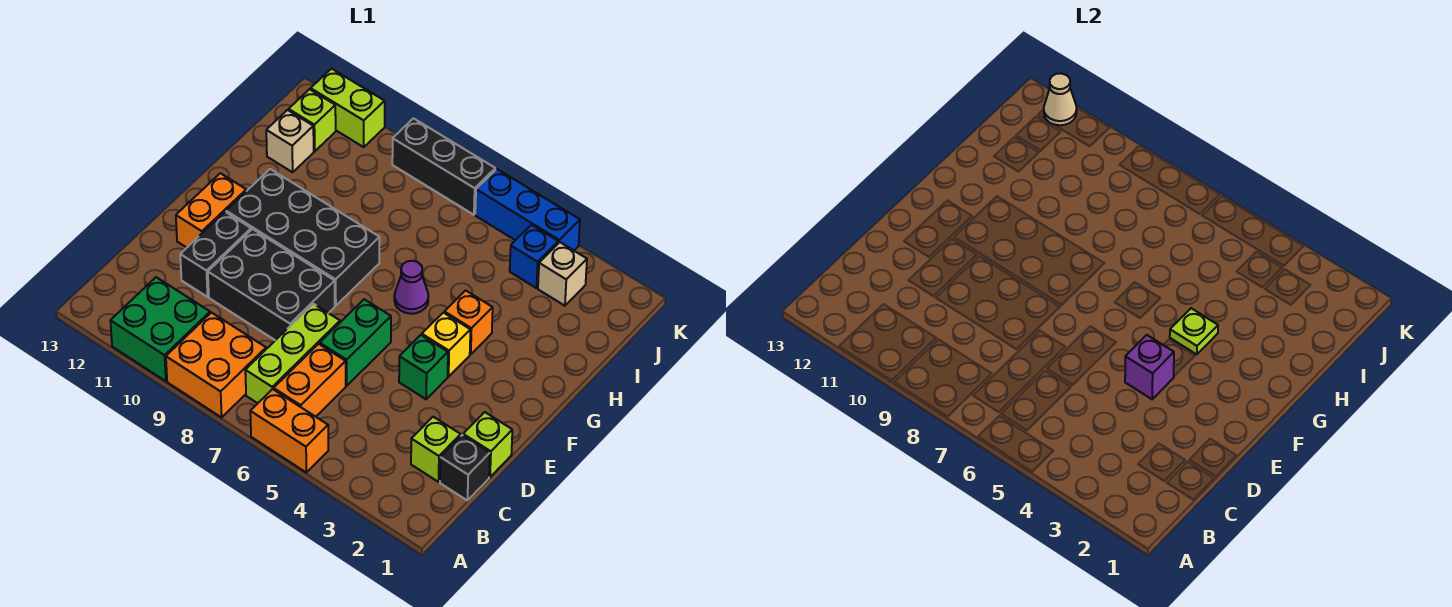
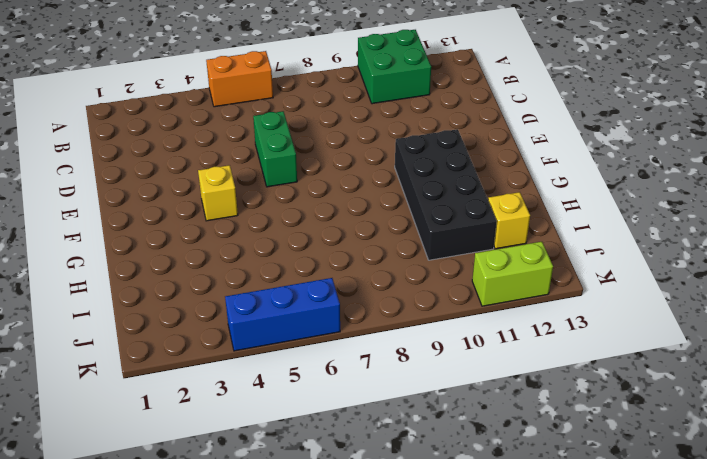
black 2x4 brick [395,129,497,260] -> black 2x4 brick turned to [226,169,380,306]
yellow 1x1 brick [488,192,530,249] -> tan 1x1 brick [266,110,314,172]
none -> orange 2x2 brick [166,313,266,417]
none -> orange 1x2 brick [274,344,346,417]
none -> lime 1x3 brick [245,304,340,403]

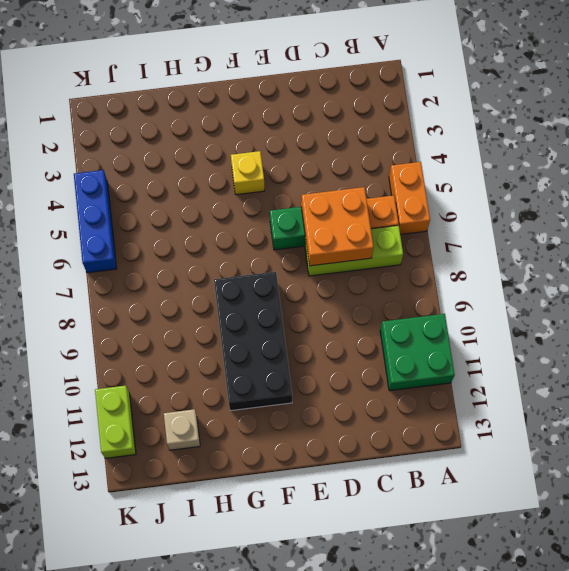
orange 2x2 brick [301,187,374,266] -> orange 2x2 brick moved to [166,313,266,417]
none -> black 1x1 brick [440,435,490,500]
none -> lime 1x1 brick [411,417,461,482]
none -> lime 1x1 brick [463,412,512,477]

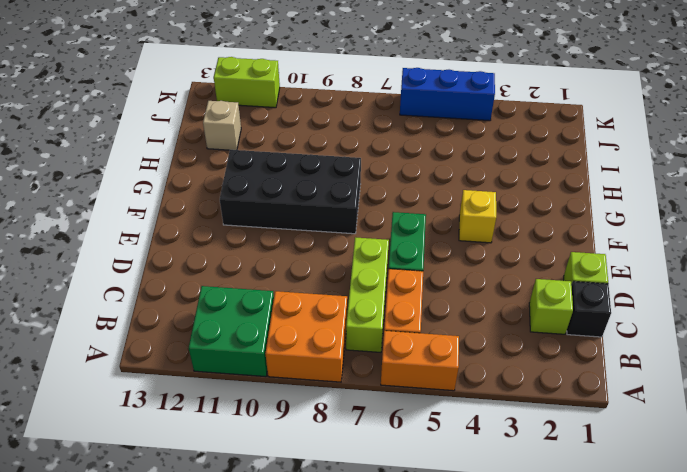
none -> black 2x3 brick [208,229,335,340]
none -> black 1x2 brick [180,212,251,297]
none -> green 1x1 brick [399,335,448,399]

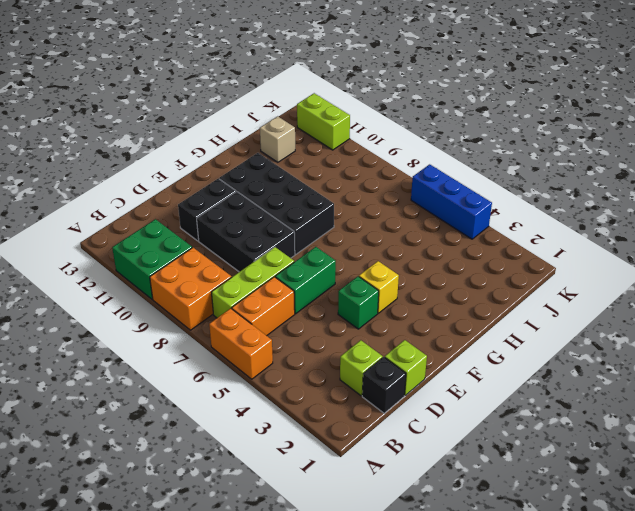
none -> orange 1x2 brick [176,173,246,247]
none -> orange 1x1 brick [444,290,493,354]
none -> purple 1x1 cone [394,261,428,314]

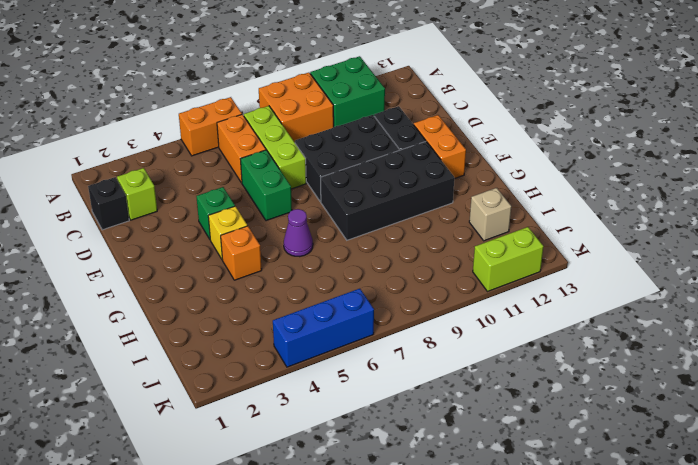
none -> lime 1x1 brick [463,412,512,477]
none -> tan 1x1 brick [538,242,587,306]
none -> blue 1x1 brick [510,225,558,288]

